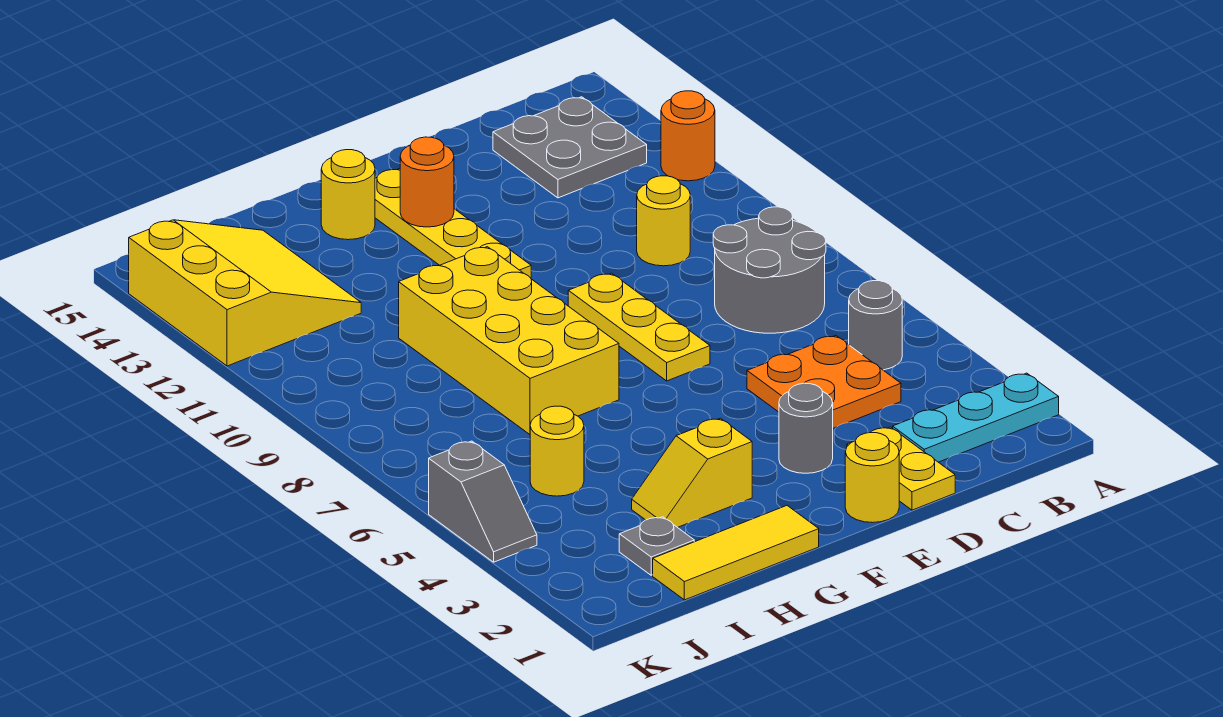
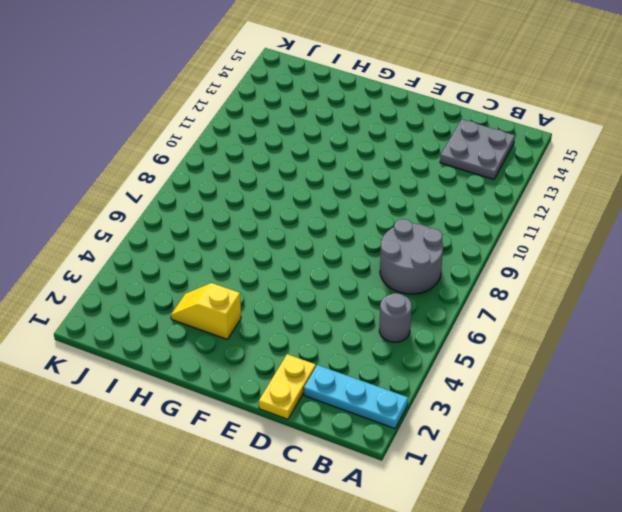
none -> orange 1x1 round brick [661,91,715,181]
none -> orange 2x2 plate [747,336,901,428]
none -> yellow 1x1 round brick [637,176,690,266]

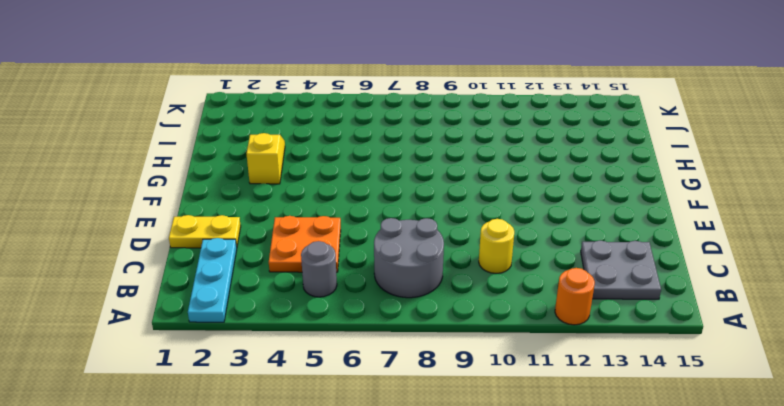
none -> yellow 1x1 round brick [845,432,899,523]
none -> grey 1x1 round brick [779,383,833,473]
none -> yellow 1x3 plate [568,273,710,381]

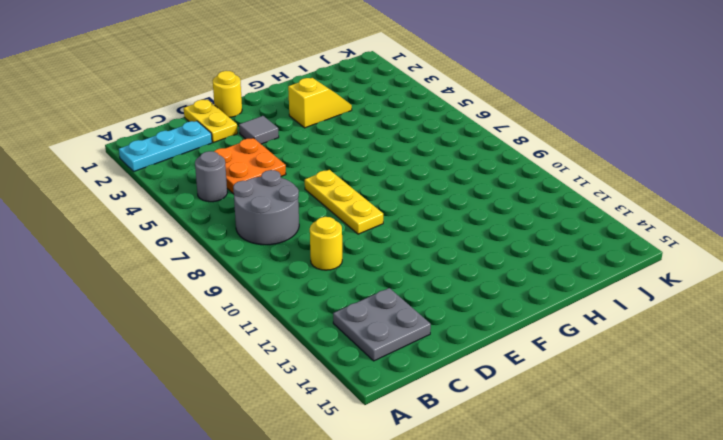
grey 1x1 tile [239,116,279,144] -> grey 1x1 round brick [779,383,833,473]
none -> orange 1x1 round brick [661,91,715,181]
none -> yellow 1x4 plate [375,169,531,278]
none -> yellow 1x3 tile [653,506,819,600]

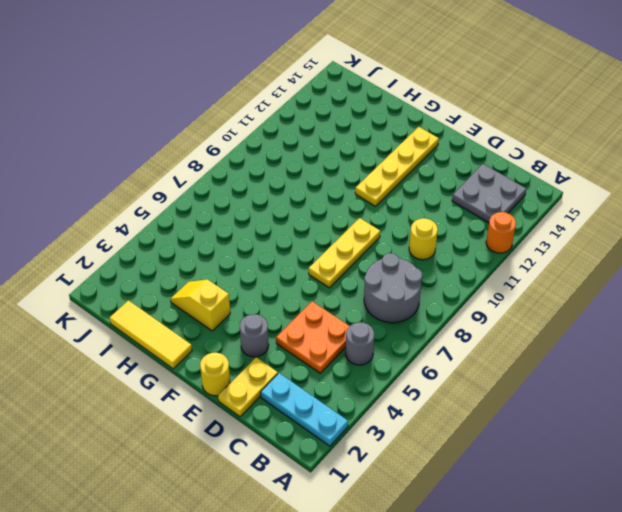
none -> yellow 2x4 brick [399,247,619,434]
none -> yellow 1x1 round brick [321,150,375,240]
none -> grey 1x1 plate [619,517,694,575]

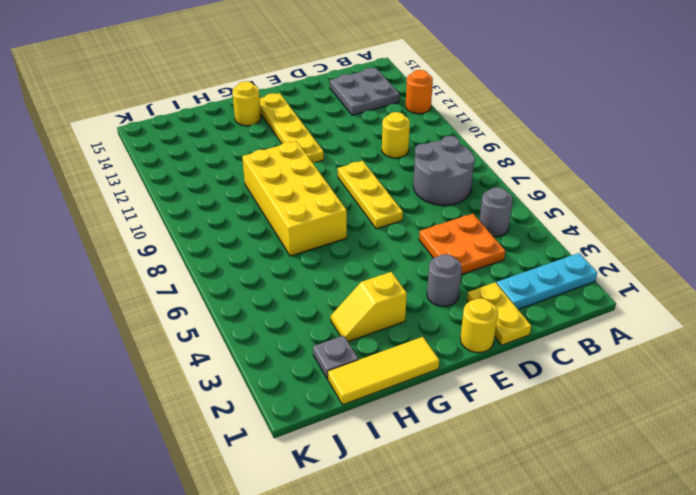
none -> yellow 1x1 round brick [530,406,584,496]
none -> yellow 3x3 slope [129,220,361,366]
none -> grey 1x2 slope [429,441,537,562]

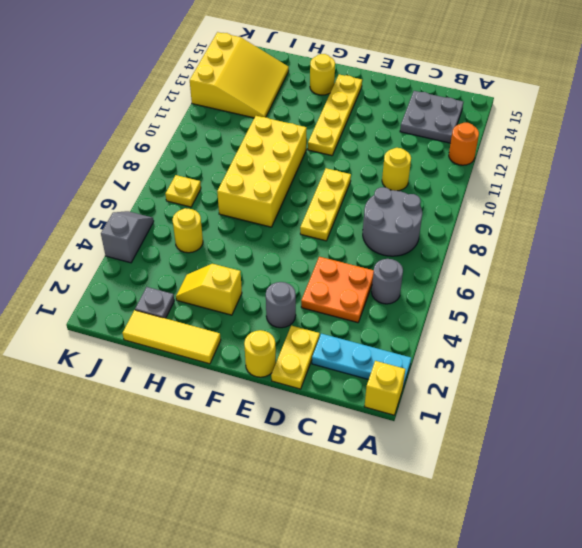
yellow 1x1 brick [364,361,405,415] -> none
yellow 1x1 plate [165,175,201,207] -> none
grey 1x2 slope [101,211,154,263] -> grey 1x2 slope turned to [429,441,537,562]
none -> orange 1x1 round brick [400,137,454,227]

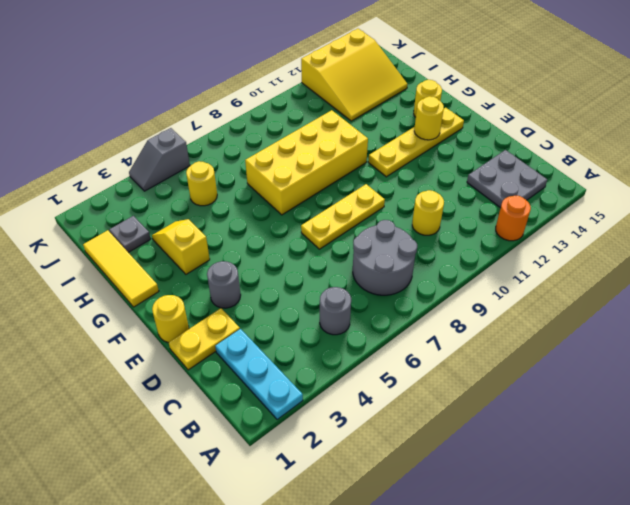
yellow 1x1 round brick [414,96,444,140] -> orange 1x1 round brick [400,137,454,227]
none -> orange 2x2 plate [747,336,901,428]

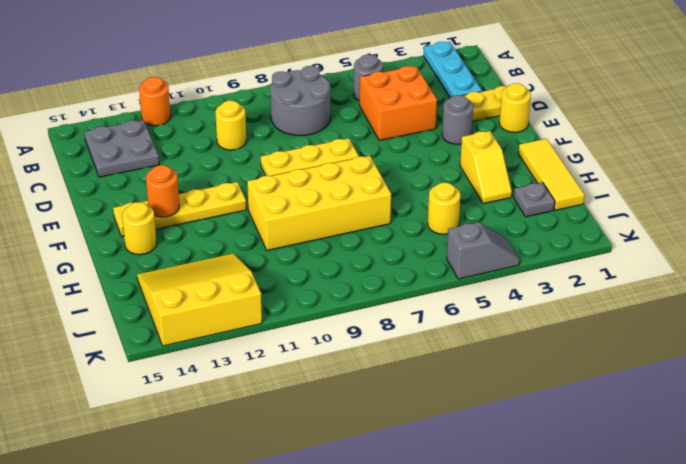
orange 2x2 brick [360,66,437,140] -> orange 2x2 plate [747,336,901,428]

